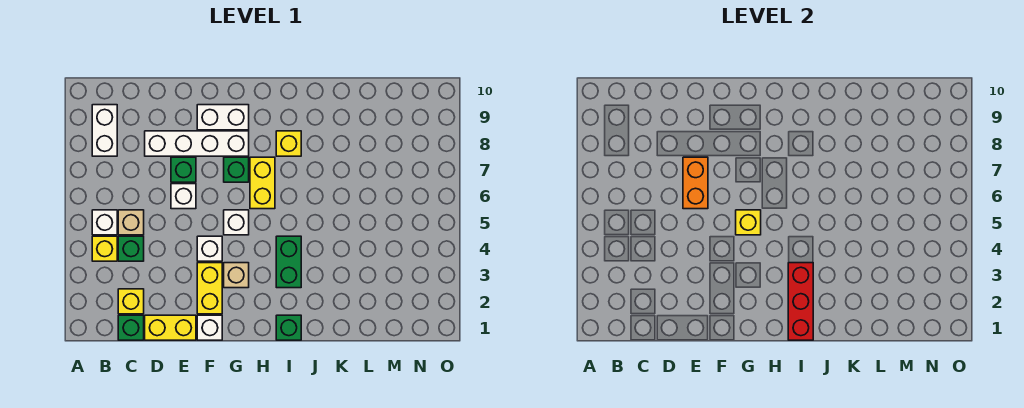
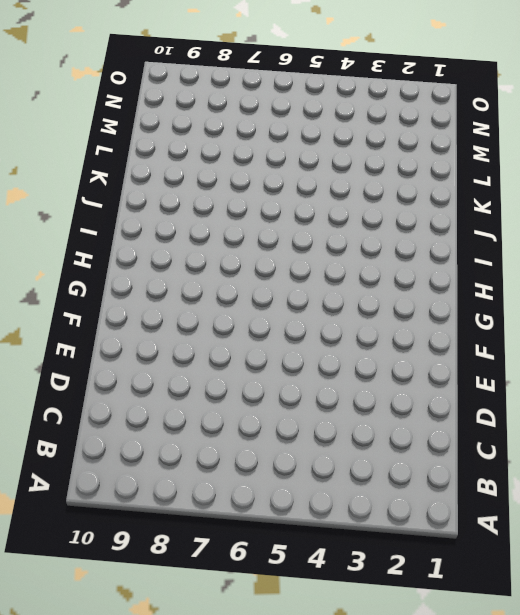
none -> yellow 1x1 brick [92,236,117,261]
none -> white 1x1 brick [92,210,117,235]
none -> white 1x2 brick [92,105,117,156]

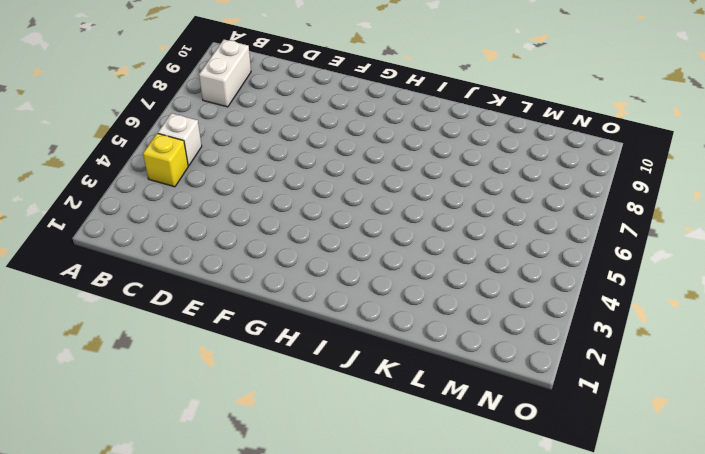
none -> green 1x1 brick [118,315,144,340]
none -> yellow 1x1 brick [118,289,144,314]
none -> green 1x1 brick [118,236,144,261]

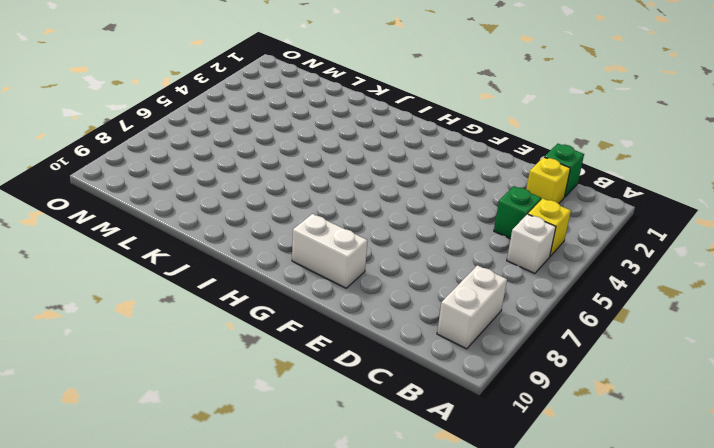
none -> tan 1x1 brick [118,210,144,235]
none -> yellow 1x2 brick [145,315,196,340]
none -> white 1x4 brick [145,131,249,156]

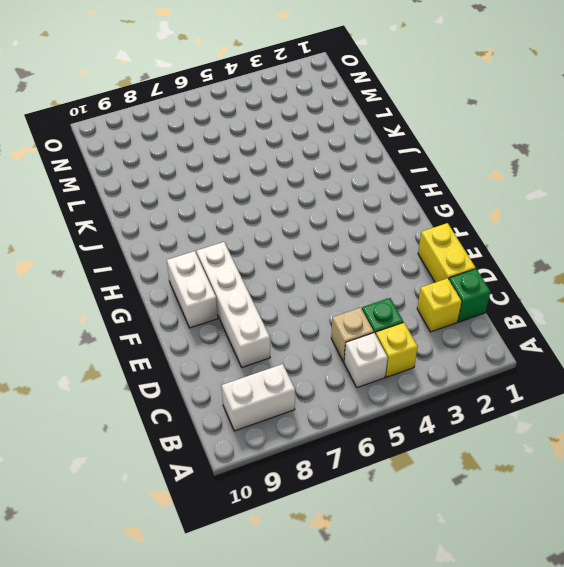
none -> white 1x1 brick [171,184,196,209]
none -> green 1x1 brick [171,157,196,182]
none -> white 1x1 brick [197,315,222,340]

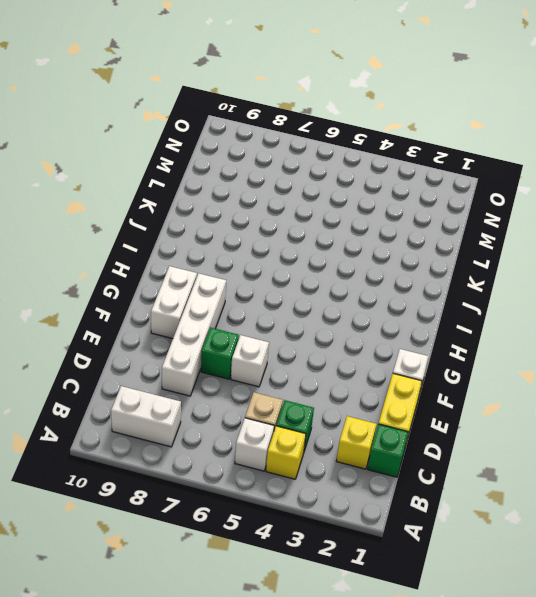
none -> yellow 1x2 brick [197,263,222,314]
none -> white 1x1 brick [197,236,222,261]
none -> tan 1x1 brick [224,263,249,288]

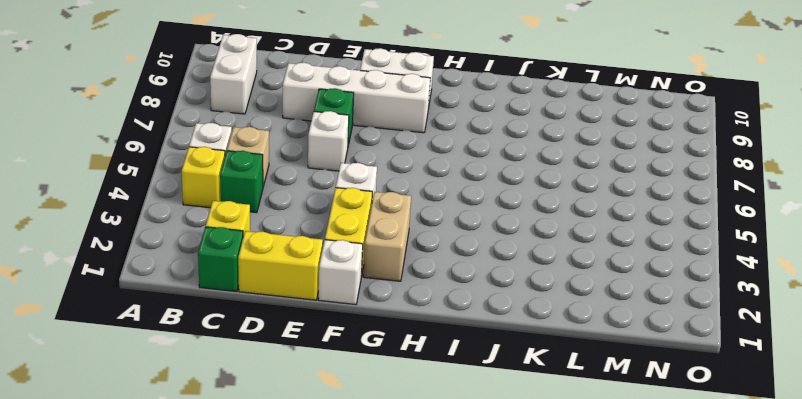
tan 1x2 brick [363,192,411,281] -> tan 1x1 brick [224,263,249,288]
none -> white 1x1 brick [224,210,249,235]
none -> green 1x1 brick [224,157,249,182]
none -> yellow 1x2 brick [250,157,275,209]

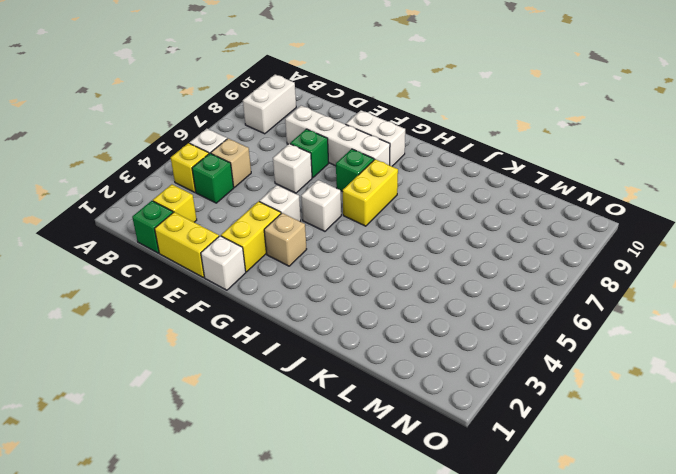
none -> green 1x1 brick [276,315,301,340]
none -> green 1x2 brick [276,236,301,288]
none -> yellow 1x1 brick [276,131,301,156]

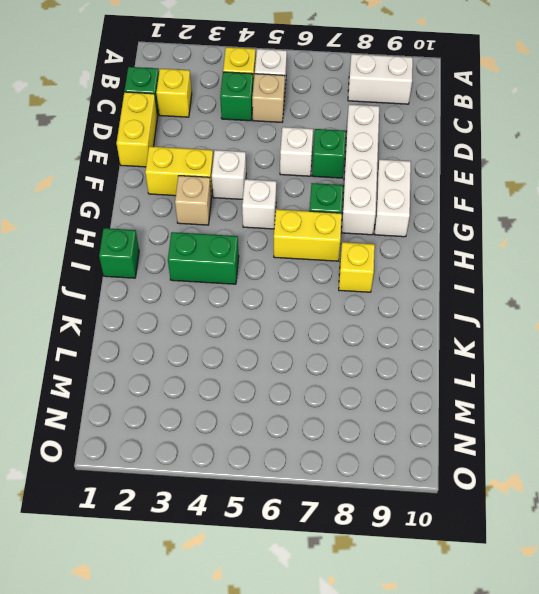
none -> white 1x1 brick [197,315,222,340]
none -> orange 1x2 brick [683,157,708,209]
none -> yellow 1x1 brick [736,210,761,235]

